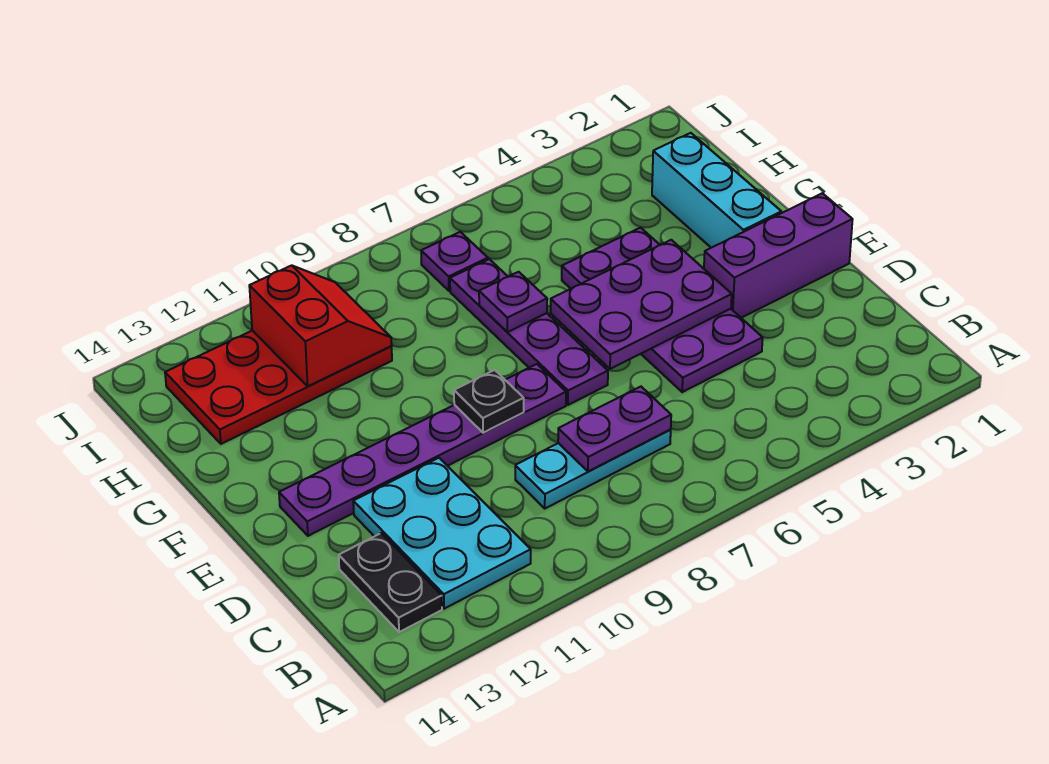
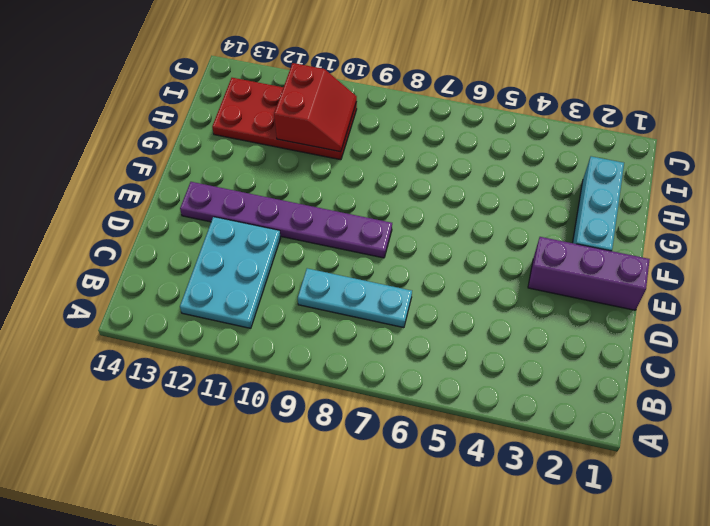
none -> black 1x2 plate [339,533,442,632]
none -> purple 2x4 plate [562,228,763,392]
none -> purple 1x4 plate [450,259,608,405]

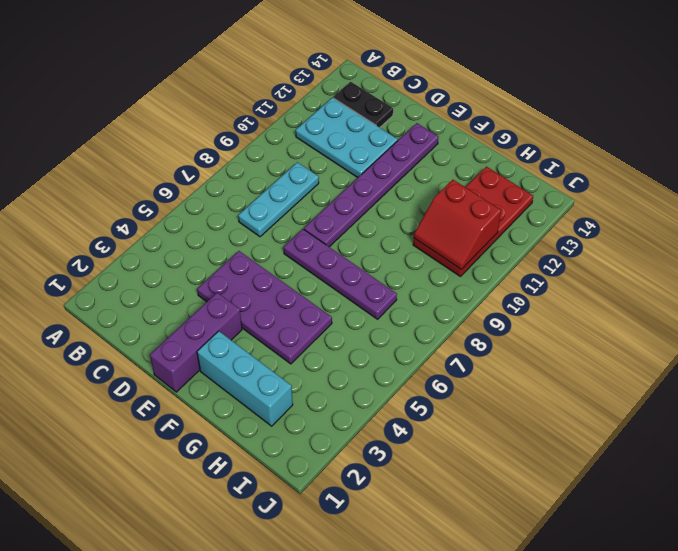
none -> purple 1x1 plate [421,232,488,291]
none -> purple 1x2 plate [558,387,671,471]
none -> purple 2x3 plate [551,240,732,369]

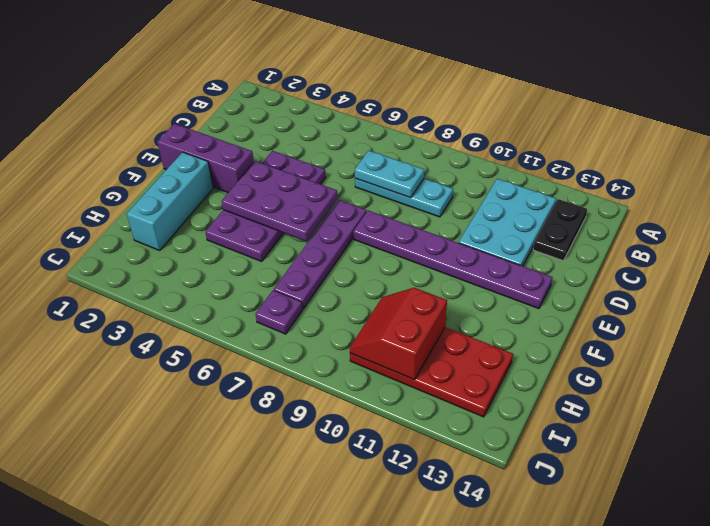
cyan 1x2 plate [355,151,424,198] -> purple 1x2 plate [558,387,671,471]
none -> black 1x1 plate [454,370,524,433]
none -> purple 1x1 plate [479,272,547,332]

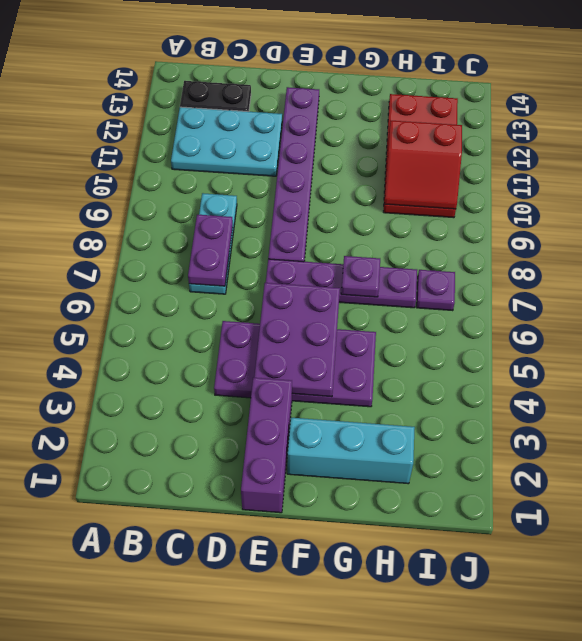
none -> black 1x1 plate [454,370,524,433]

